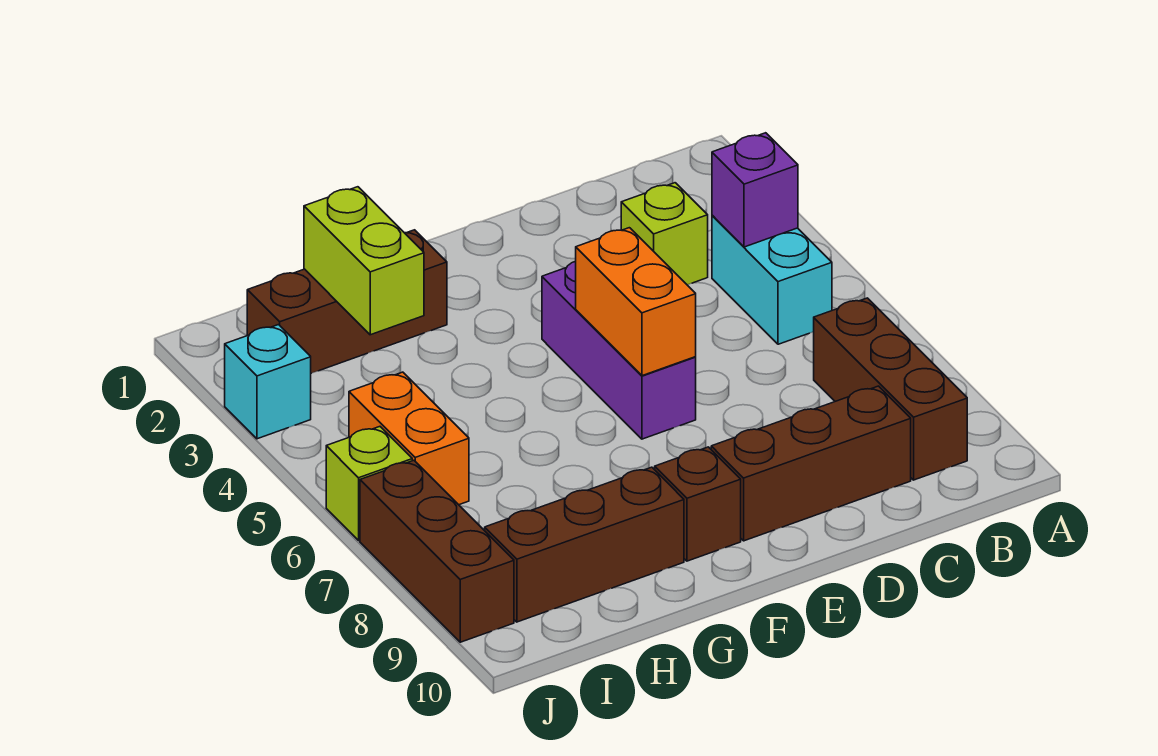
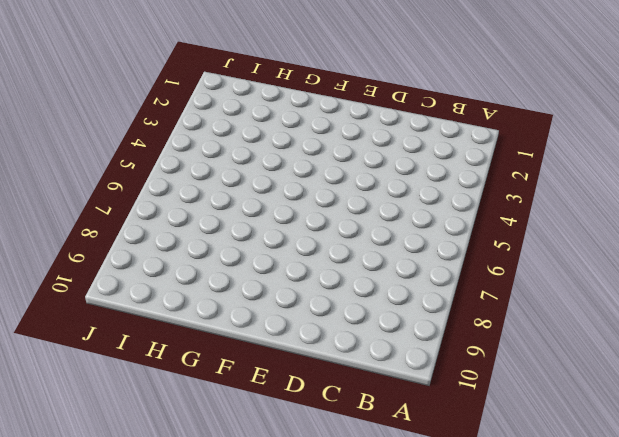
none -> cyan 1x2 brick [712,215,832,344]
none -> brown 1x3 brick [814,298,967,480]
none -> lime 1x1 brick [621,183,708,285]

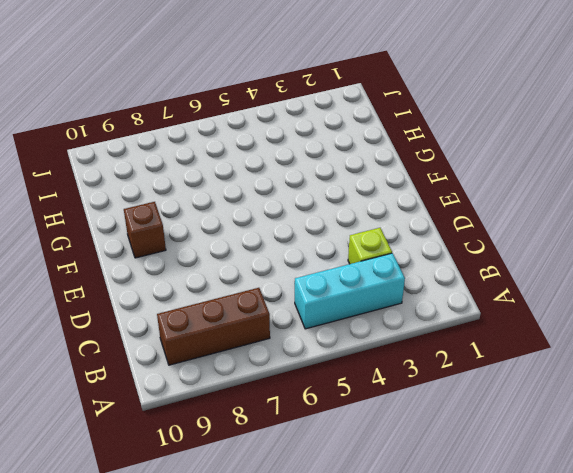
cyan 1x3 brick [295,253,405,329] -> cyan 1x2 brick [712,215,832,344]
none -> brown 1x3 brick [711,386,911,541]
none -> purple 1x3 brick [542,261,696,439]
none -> brown 1x3 brick [247,230,447,373]

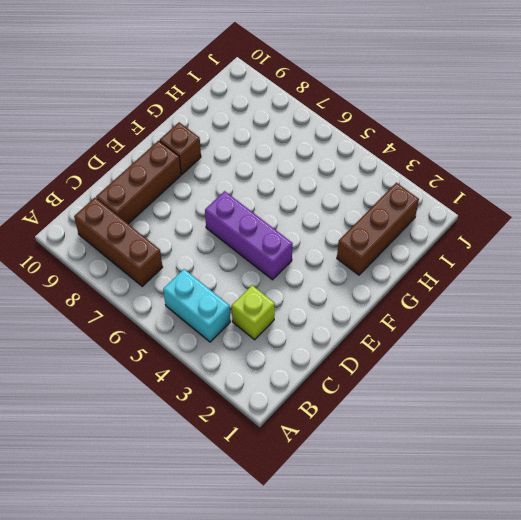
none -> brown 1x3 brick [485,467,684,622]
none -> orange 1x2 brick [349,372,469,505]
none -> cyan 1x1 brick [225,325,311,439]

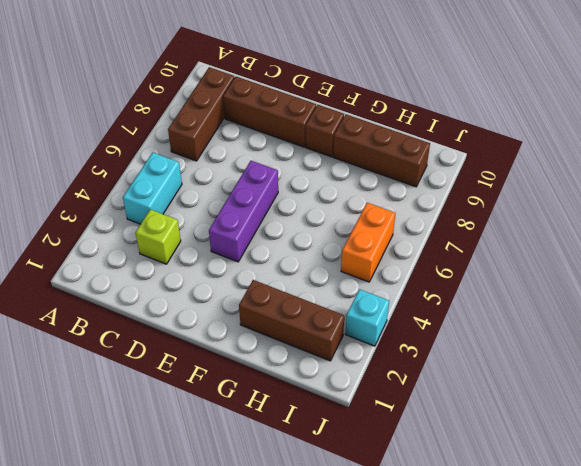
none -> lime 1x1 brick [326,427,412,540]
none -> brown 1x3 brick [360,460,514,642]
none -> purple 1x1 brick [712,133,798,247]

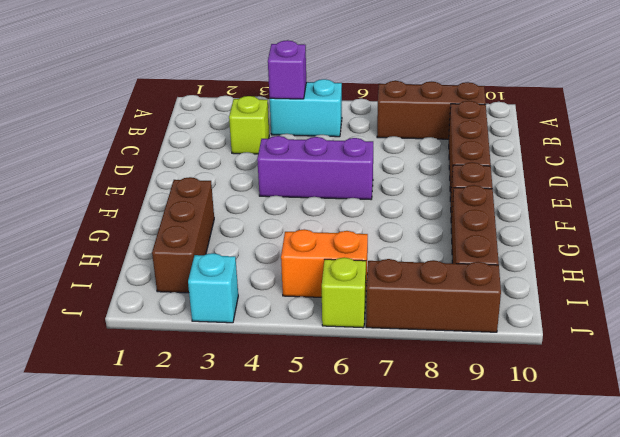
none -> orange 1x2 brick [576,228,696,376]
none -> lime 1x2 brick [304,187,424,335]

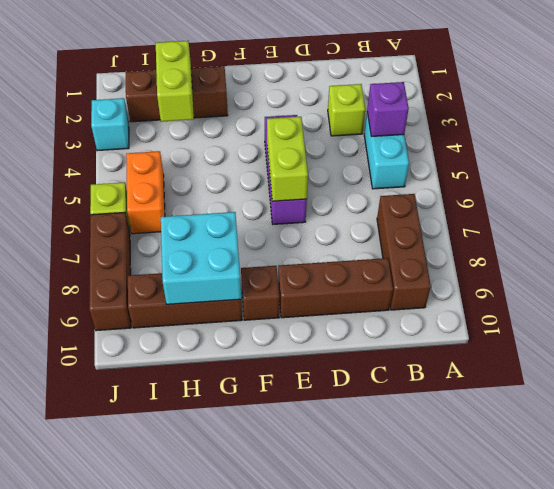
lime 1x2 brick [267,117,308,201] -> orange 1x2 brick [576,228,696,376]
cyan 2x2 brick [161,212,241,304] -> none

